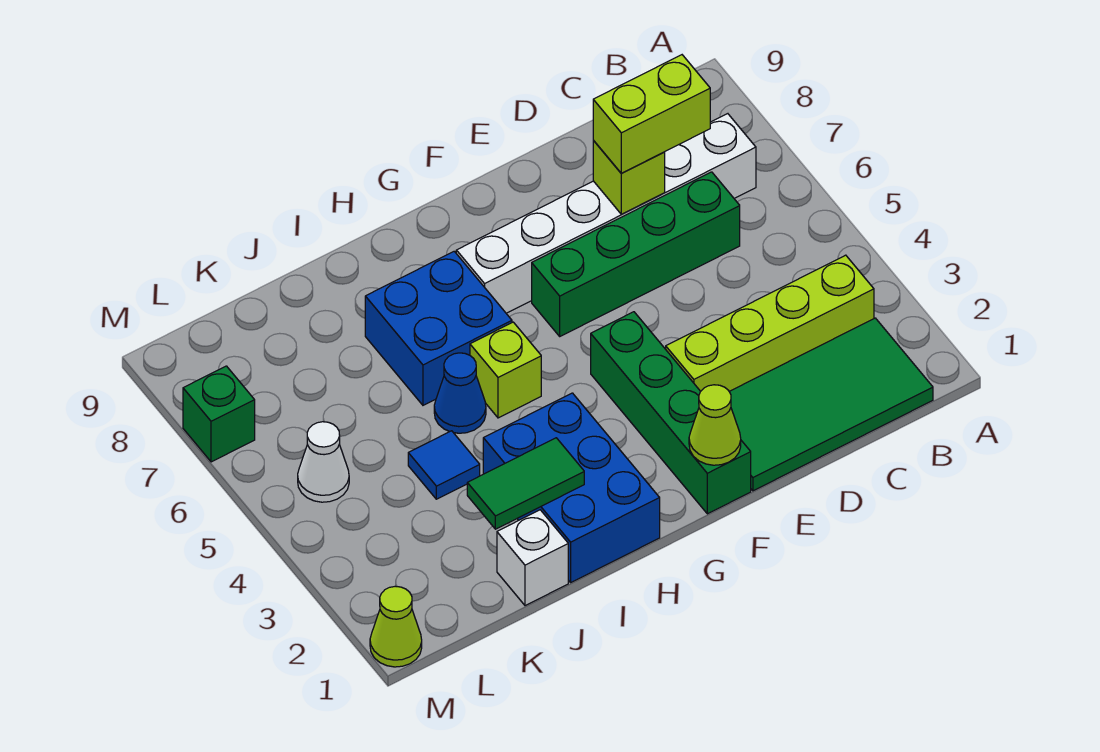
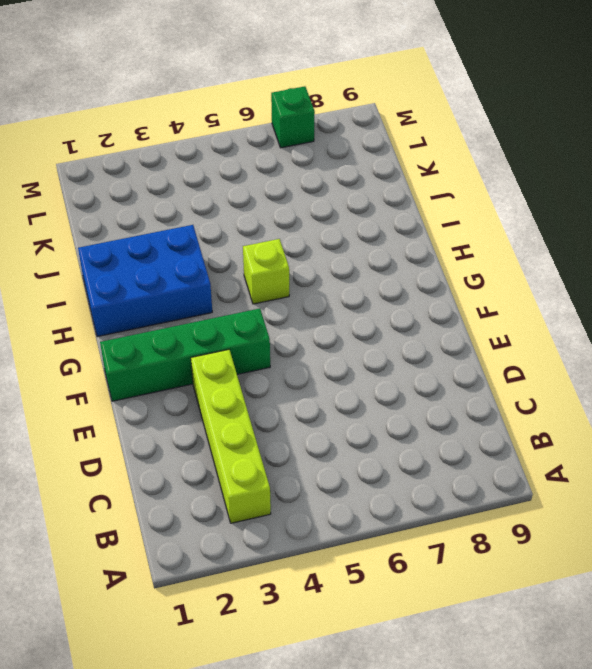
none -> green 2x4 tile [729,318,933,491]
none -> white 1x6 brick [456,114,756,313]
none -> green 1x4 brick [532,172,740,336]

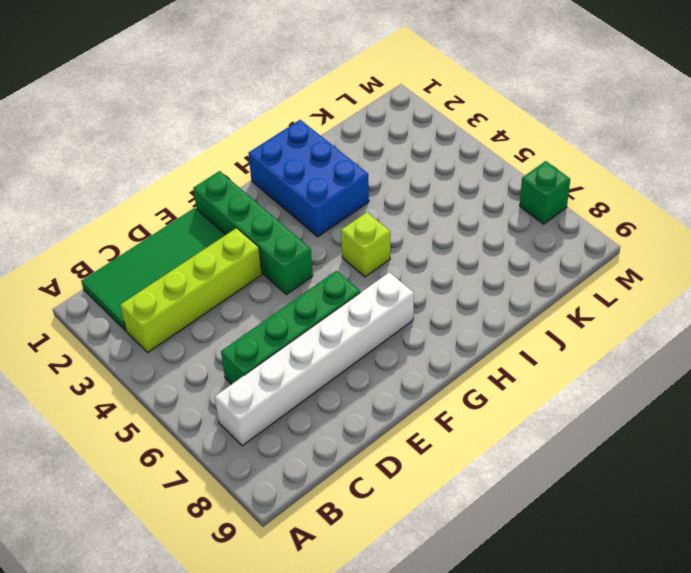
none -> blue 2x2 brick [365,251,512,405]
none -> blue 1x1 cone [434,353,486,433]
none -> white 1x1 brick [497,510,568,606]

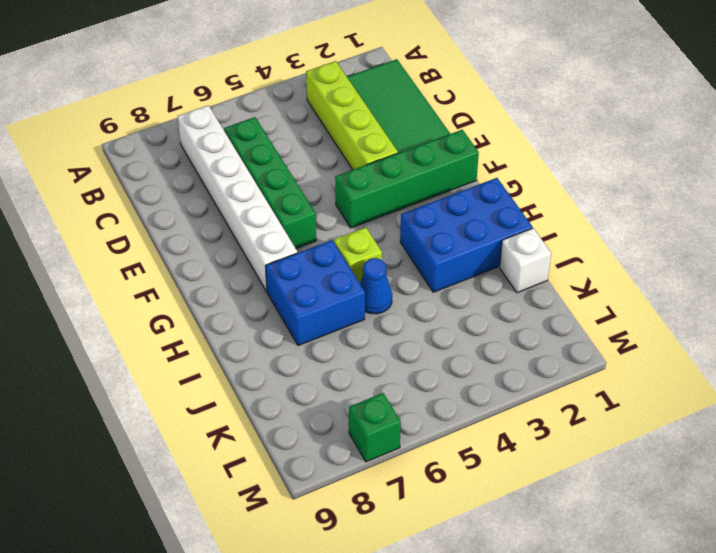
none -> blue 1x1 tile [408,431,480,499]
none -> white 1x1 cone [298,422,349,502]
none -> lime 1x1 cone [370,586,422,667]

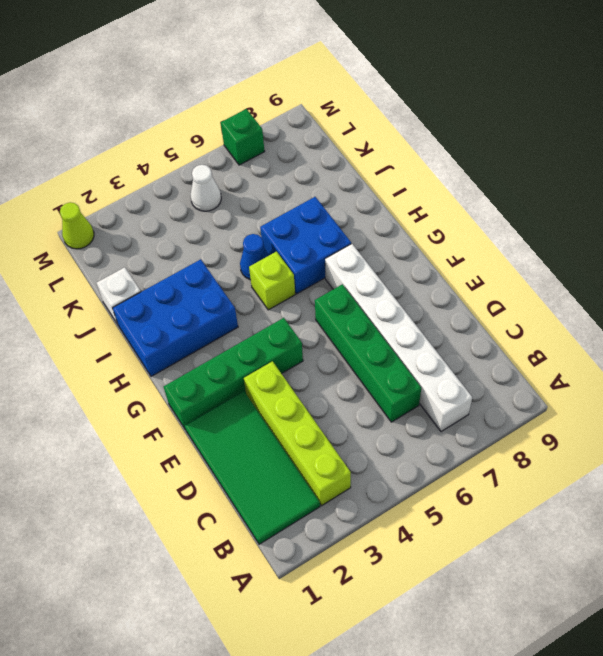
none -> blue 1x1 tile [408,431,480,499]
none -> lime 1x1 brick [593,140,665,214]
none -> lime 1x1 cone [689,385,741,465]

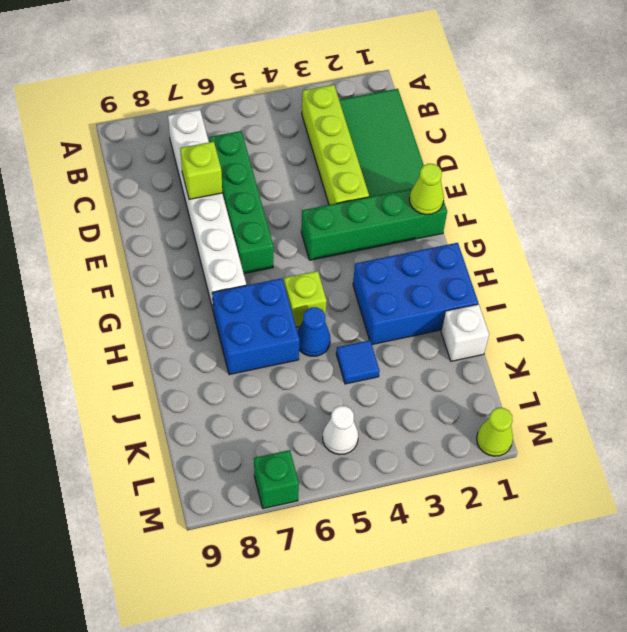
none -> green 1x2 tile [467,438,584,529]
none -> lime 1x2 brick [593,55,710,173]

